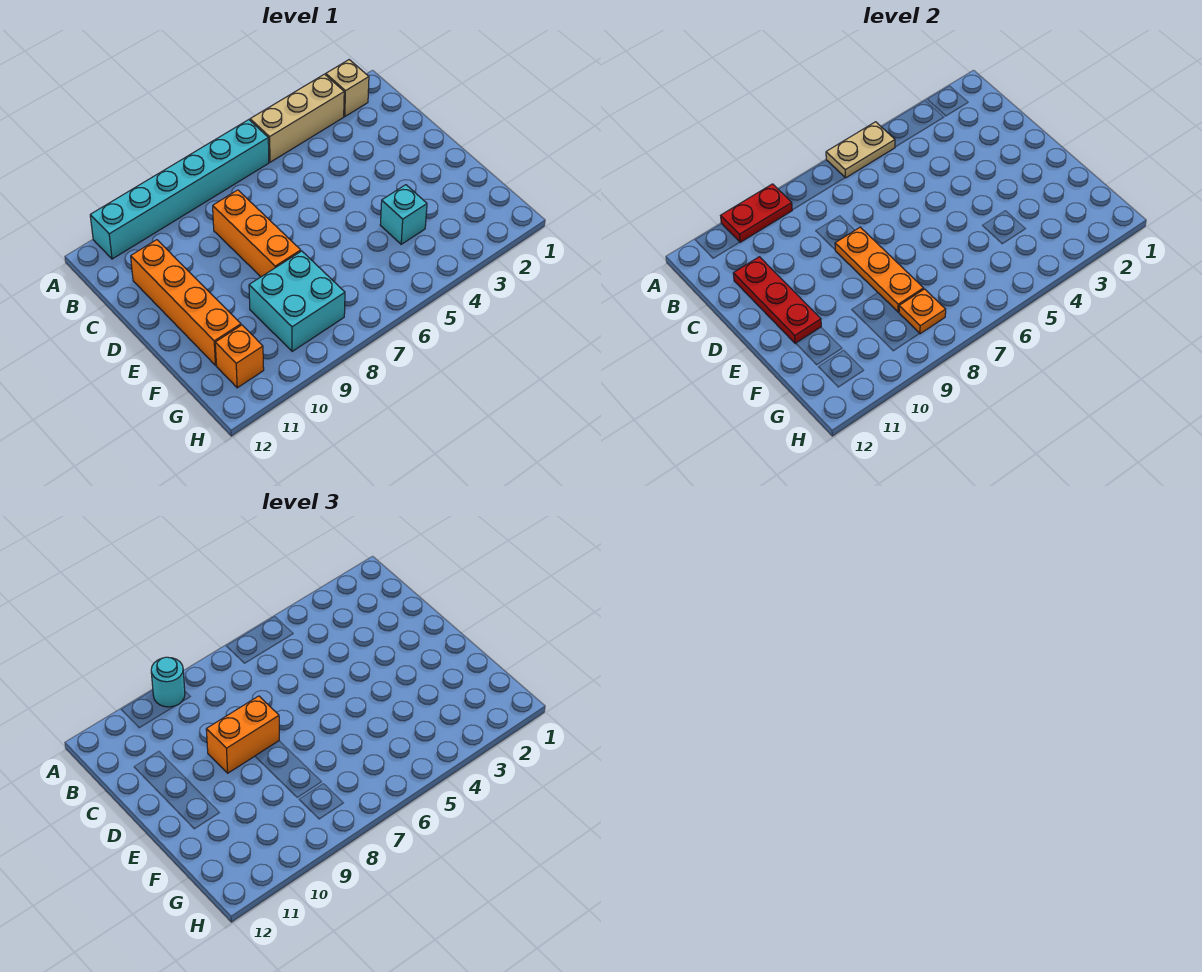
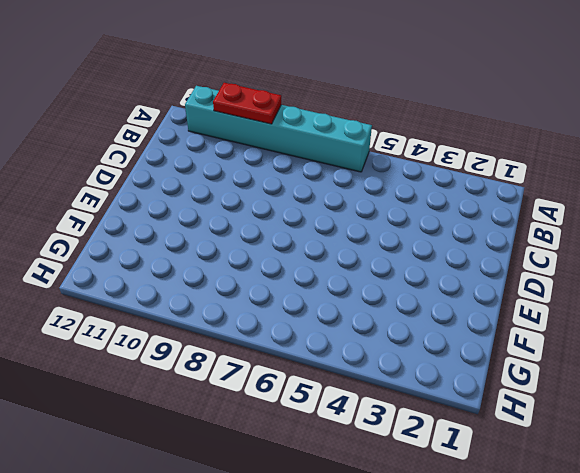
none -> tan 1x1 brick [326,60,369,116]
none -> tan 1x3 brick [250,74,344,162]
none -> orange 1x3 brick [213,190,301,277]

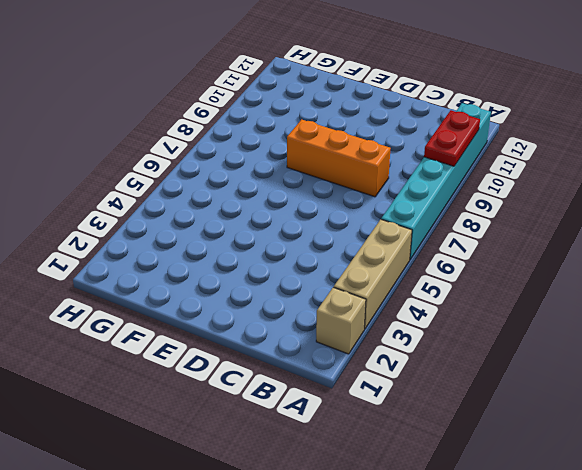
none -> orange 1x4 brick [131,240,241,365]
none -> cyan 1x1 brick [380,185,427,244]
none -> cyan 2x2 brick [249,251,345,352]

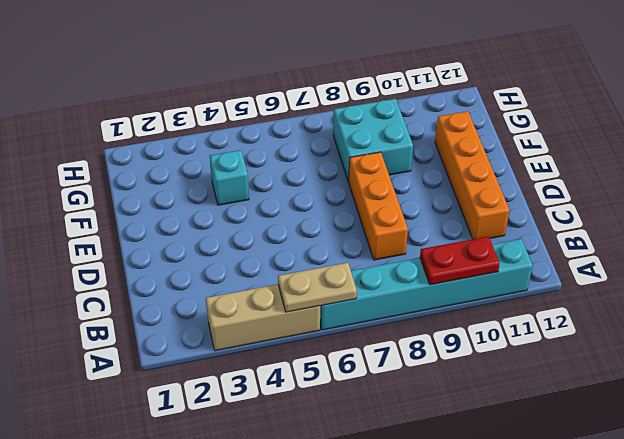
none -> tan 1x1 brick [326,60,369,116]
none -> orange 1x1 brick [215,325,264,388]
none -> red 1x3 plate [733,257,821,344]

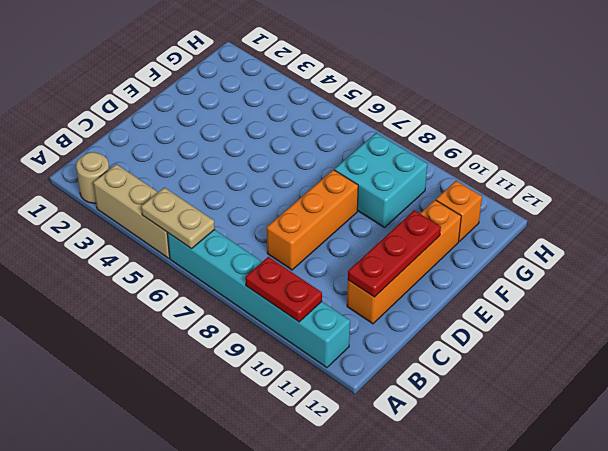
tan 1x1 round brick [76,152,109,203] -> tan 1x1 brick [326,60,369,116]
none -> cyan 1x1 brick [380,185,427,244]
none -> orange 1x3 plate [835,227,924,312]
none -> orange 1x1 plate [899,289,946,334]

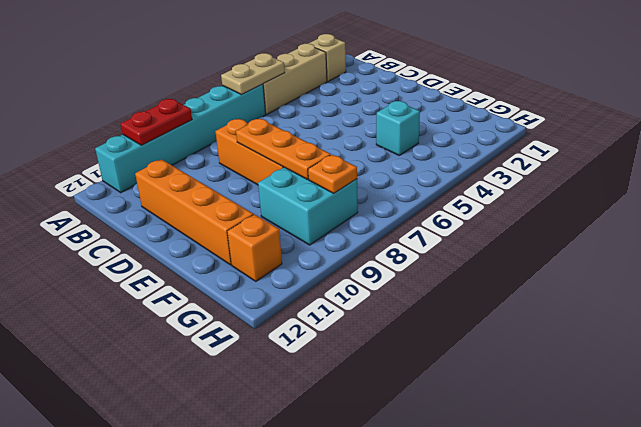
none -> red 1x3 plate [733,257,821,344]
none -> cyan 1x1 round brick [151,657,185,707]
none -> orange 1x2 brick [206,696,279,773]

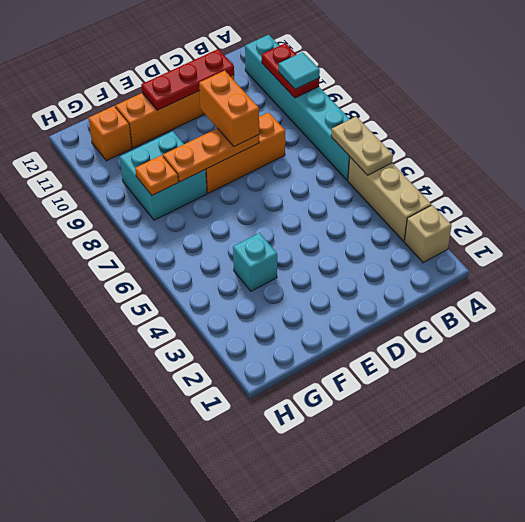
cyan 1x1 tile [279,52,320,89] -> cyan 1x1 round brick [151,657,185,707]

